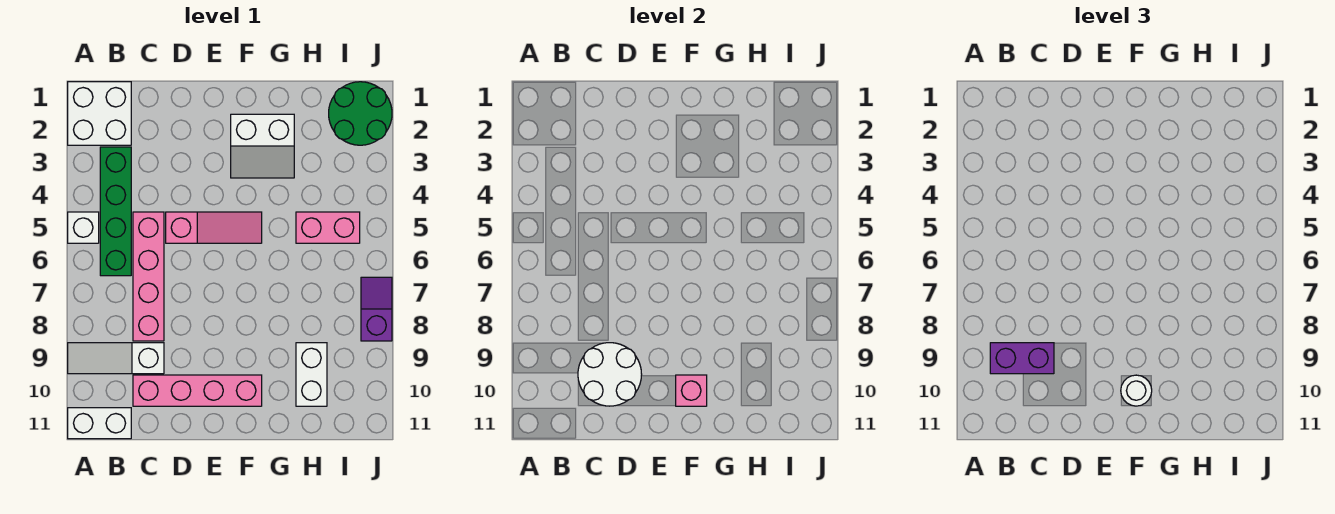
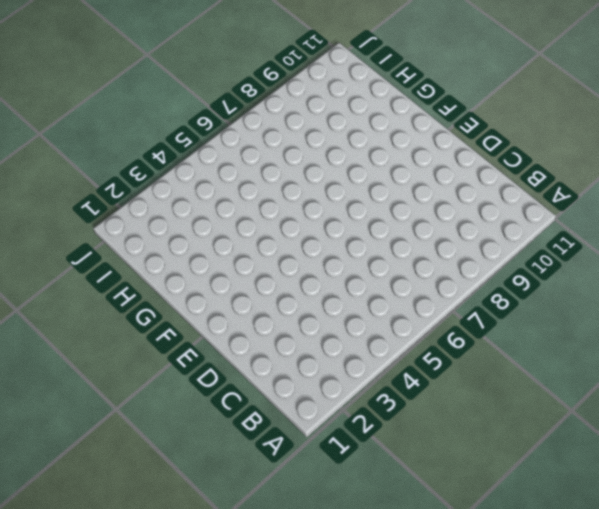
none -> white 2x2 brick [68,82,131,145]
none -> white 1x1 brick [68,212,99,243]
none -> white 1x3 slope [68,343,164,374]

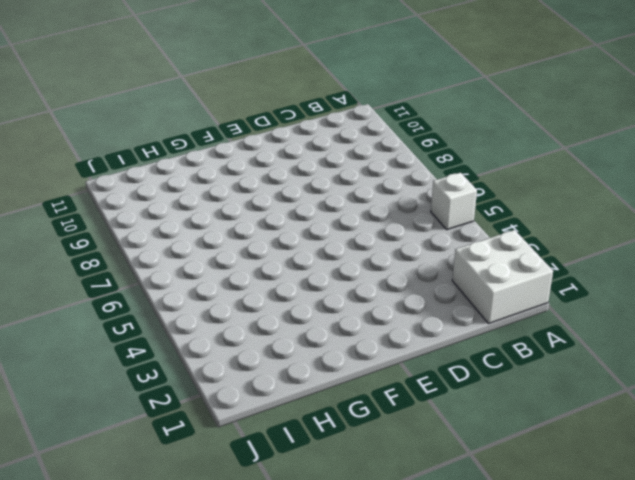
none -> white 1x3 slope [68,343,164,374]
none -> white 1x2 brick [68,408,131,439]
none -> green 1x4 brick [100,147,131,276]

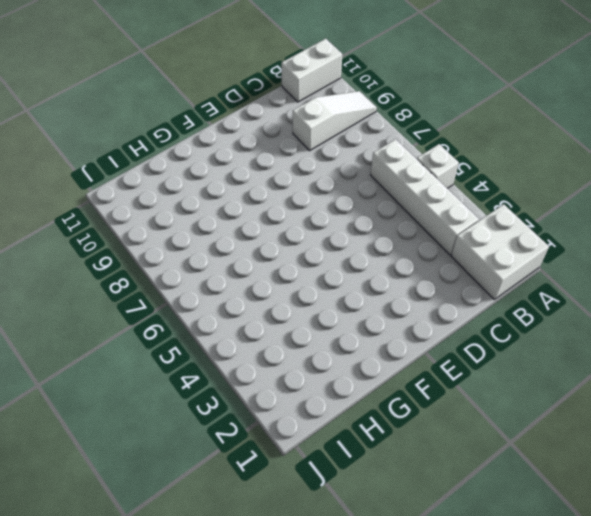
white 1x4 brick [370,139,479,255] -> green 1x4 brick [100,147,131,276]
none -> pink 1x4 brick [133,212,164,341]
none -> pink 1x4 brick [133,375,262,406]
none -> pink 1x3 slope [166,212,262,243]

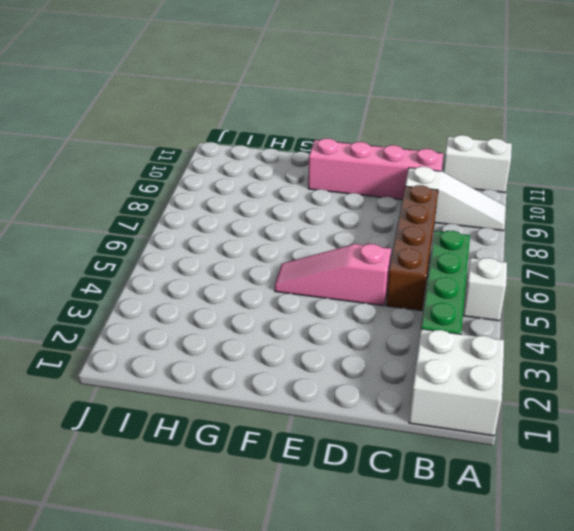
brown 1x4 brick [386,185,438,311] -> pink 1x4 brick [133,212,164,341]
none -> white 2x2 slope [231,114,294,178]
none -> pink 1x2 brick [296,212,360,243]
none -> white 1x2 brick [296,343,327,406]

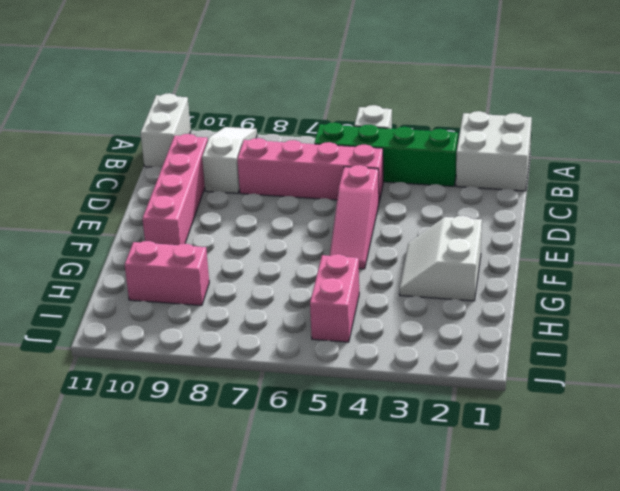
pink 1x2 brick [125,241,209,306] -> white 1x2 brick [296,343,327,406]
none -> green 2x2 round brick [329,82,392,145]
none -> purple 1x2 slope [361,277,392,341]
none -> white 2x2 round brick [578,343,642,406]

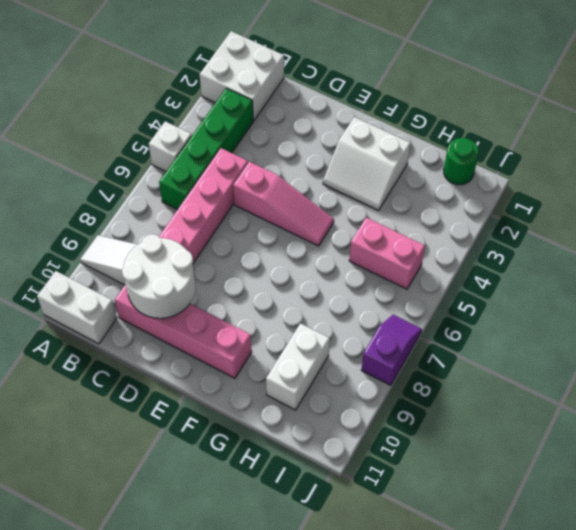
green 1x1 round brick [444,138,479,185] -> green 2x2 round brick [329,82,392,145]
none -> pink 1x1 brick [676,375,707,406]
none -> purple 1x2 brick [990,343,1054,374]
none -> white 1x1 round brick [1121,375,1152,406]

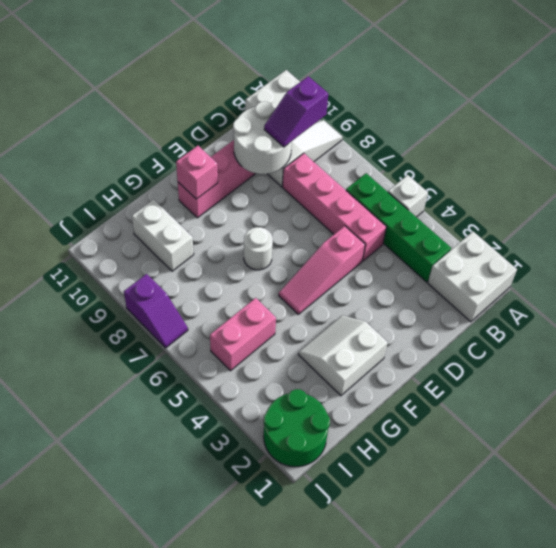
purple 1x2 slope [264,76,328,147] -> purple 1x2 brick [990,343,1054,374]
white 1x1 round brick [244,227,273,270] -> white 1x1 round brick moved to [1121,375,1152,406]

